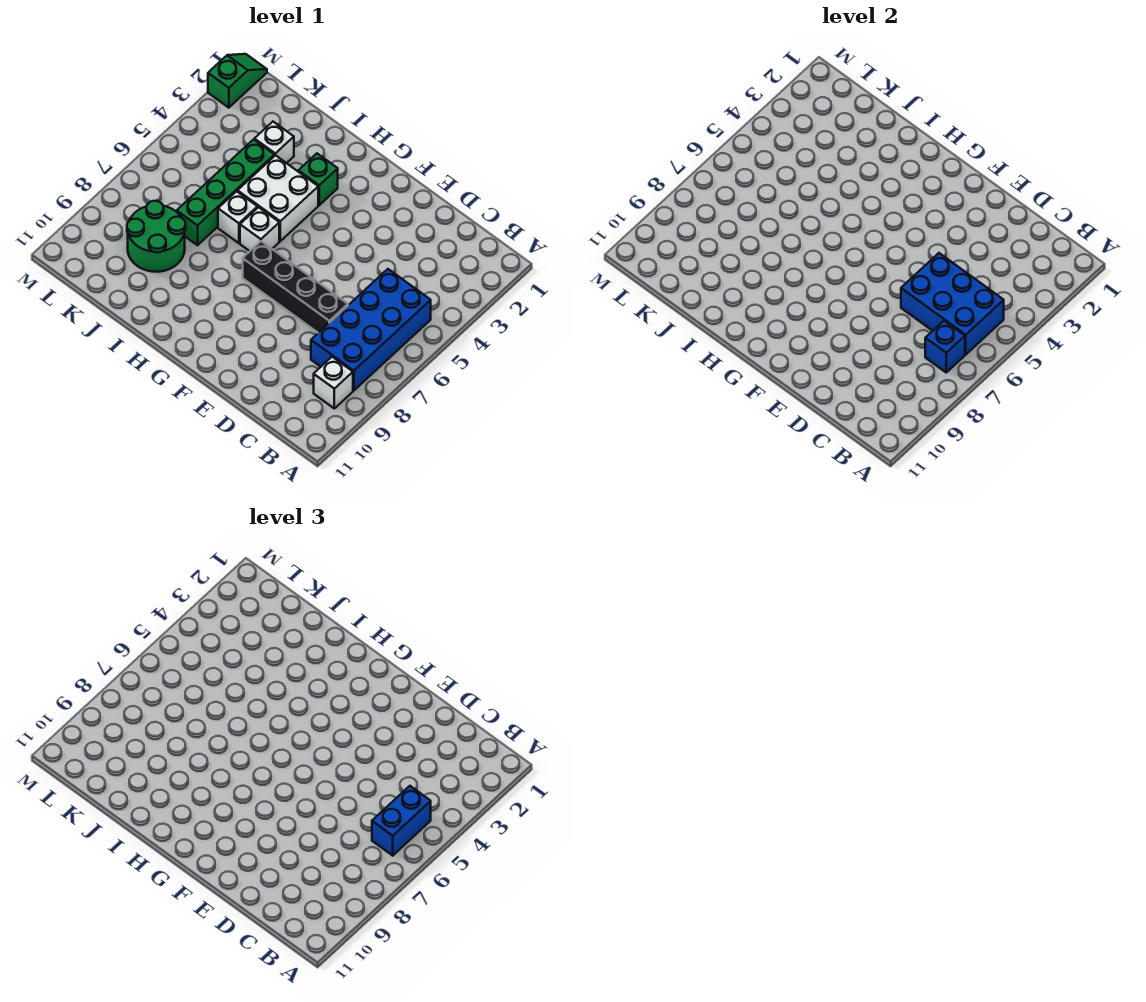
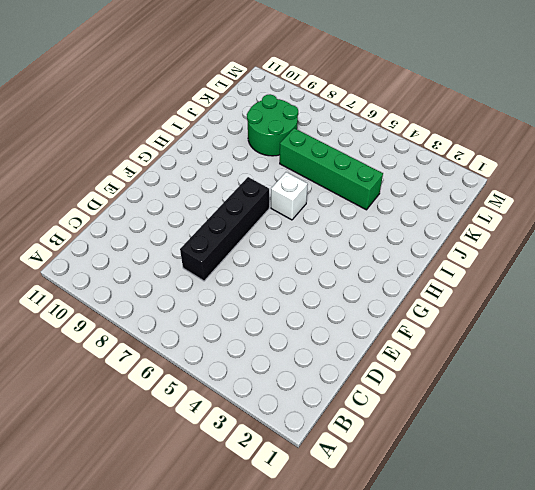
none -> blue 2x4 brick [311,269,431,391]
none -> white 1x1 brick [314,357,353,408]
none -> green 1x1 brick [298,154,338,205]

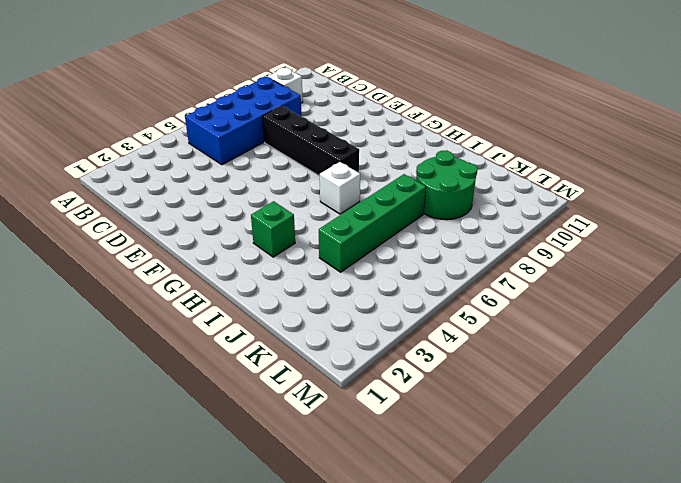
none -> white 2x2 brick [238,155,318,241]
none -> white 1x1 brick [218,191,257,243]
none -> white 1x1 brick [254,122,294,163]

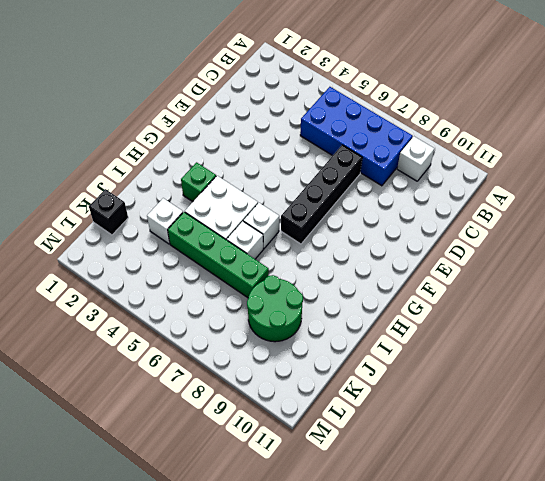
black 1x1 brick [89,189,128,235] -> none
none -> green 1x2 slope [208,54,267,108]
none -> blue 2x3 brick [901,253,1004,355]
none -> blue 1x1 brick [925,321,965,372]

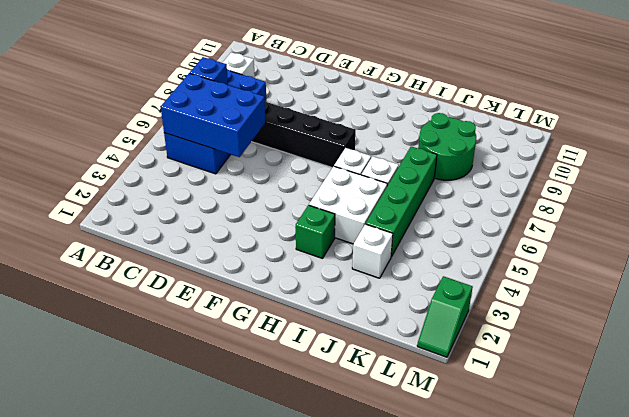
none -> blue 1x2 brick [372,786,431,856]

